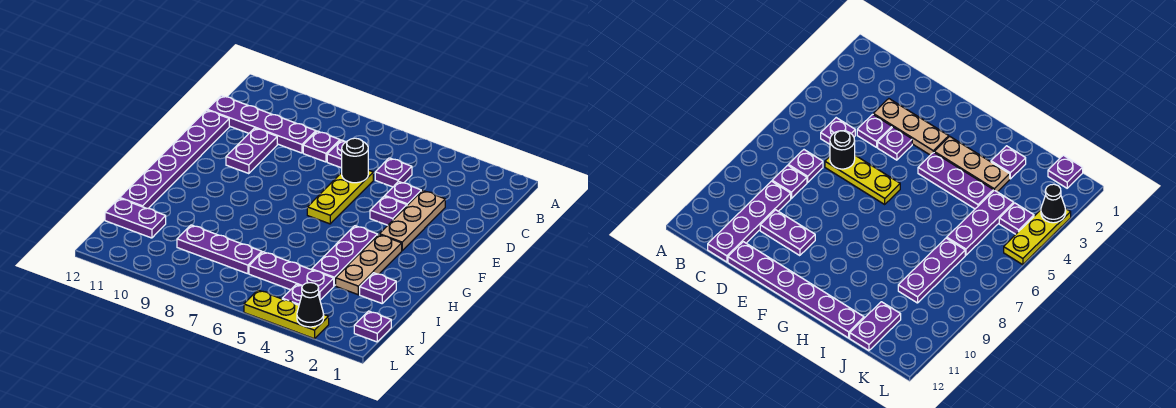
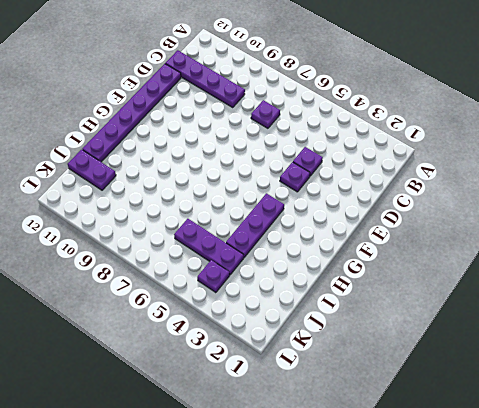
none -> purple 1x1 plate [375,158,412,187]
none -> purple 1x1 plate [303,131,340,162]
none -> tan 1x3 plate [379,190,445,250]

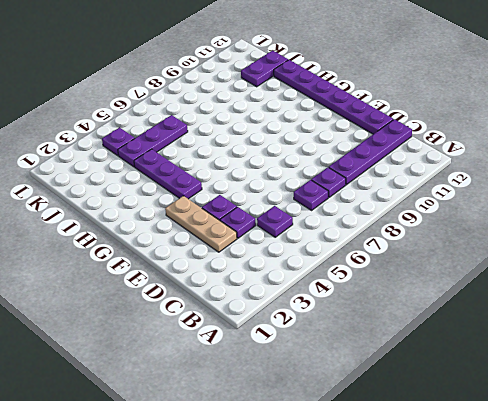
none -> yellow 1x3 plate [307,170,373,224]
none -> purple 1x2 plate [226,128,277,174]
none -> tan 1x3 plate [336,235,402,295]

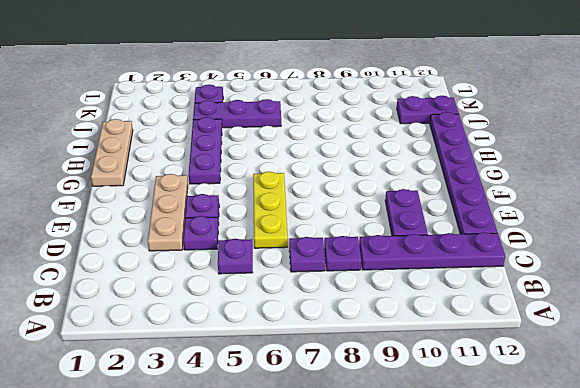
tan 1x3 plate [91,119,133,186] -> tan 1x3 plate moved to [336,235,402,295]
none -> purple 1x1 plate [360,273,396,303]
none -> purple 1x3 plate [177,225,262,274]
none -> purple 1x1 plate [354,311,391,342]

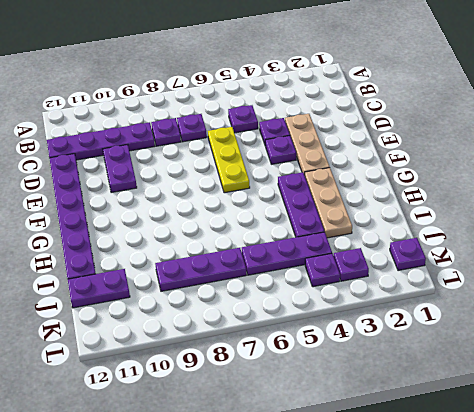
purple 1x1 plate [334,248,369,281] -> purple 1x1 plate moved to [360,273,396,303]
none -> yellow 1x3 plate [244,290,329,339]
none -> black 1x1 round brick [342,138,368,183]
none -> black 1x1 cone [297,283,324,327]

